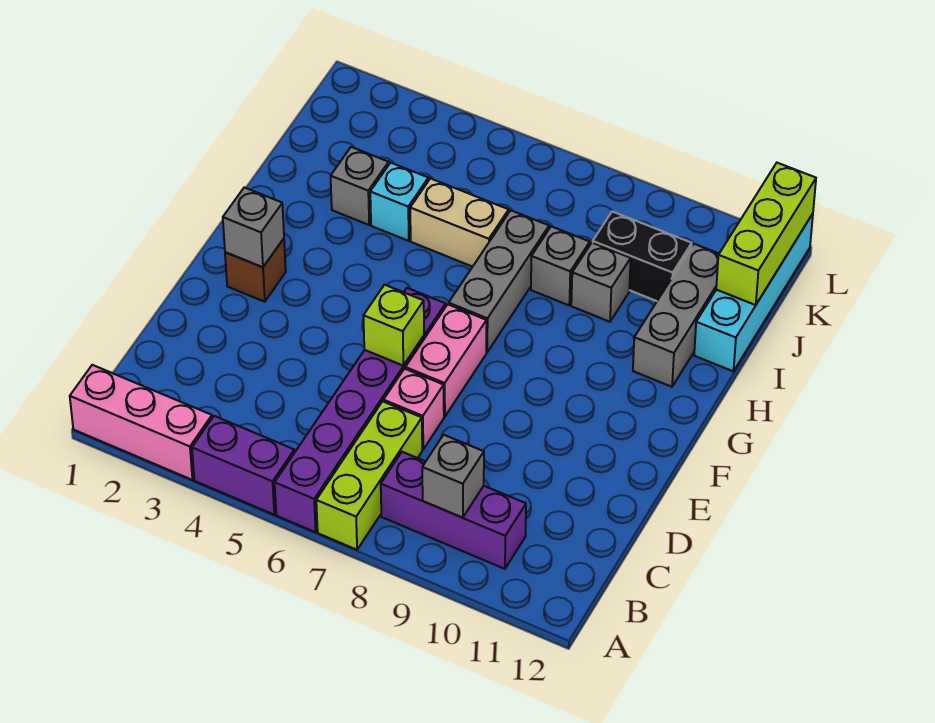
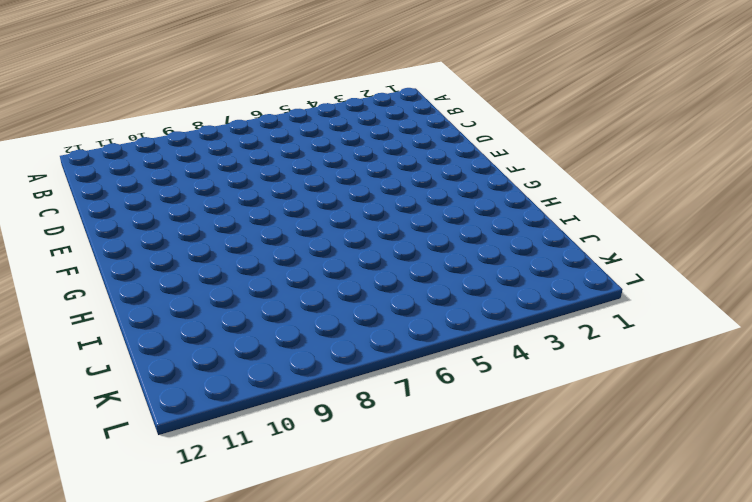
none -> pink 1x3 brick [70,365,212,480]
none -> purple 1x2 brick [192,416,294,514]
none -> purple 1x6 brick [275,288,446,532]

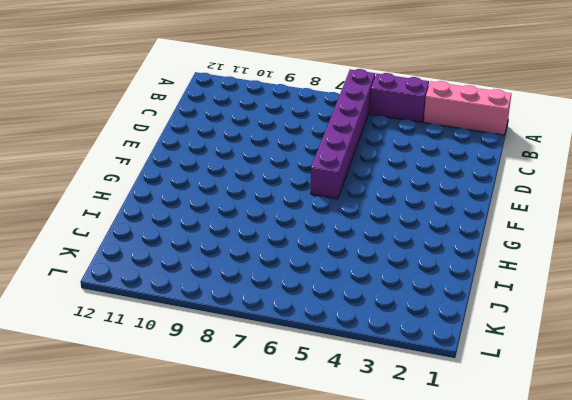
none -> lime 1x3 brick [316,401,422,550]
none -> purple 1x3 brick [381,452,526,569]
none -> pink 1x1 brick [384,369,444,449]

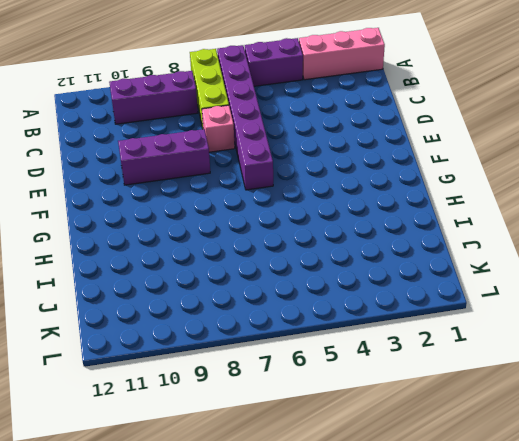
purple 1x3 brick [118,129,210,185] -> none
none -> pink 1x2 brick [405,304,487,417]
none -> brown 1x1 brick [225,239,286,302]
none -> grey 1x3 brick [449,210,549,352]

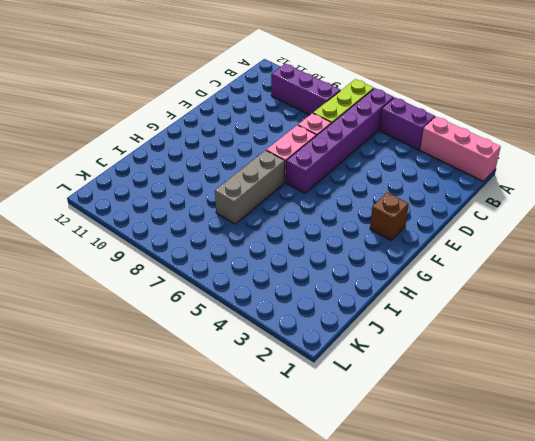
none -> grey 1x3 brick [633,244,719,387]
none -> grey 1x1 brick [331,147,389,225]
none -> cyan 1x1 brick [370,163,428,241]

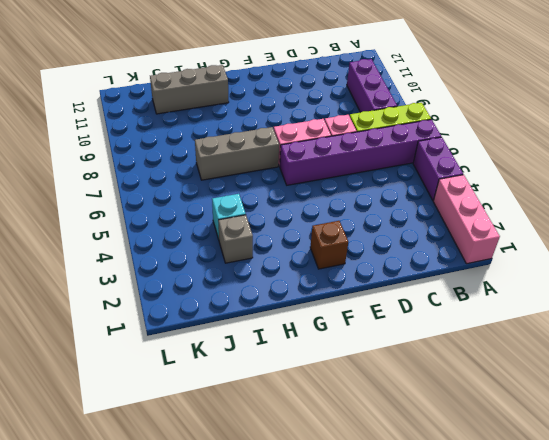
none -> tan 1x2 brick [410,179,509,267]
none -> grey 1x1 brick [531,226,590,305]
none -> grey 1x1 brick [571,242,631,322]

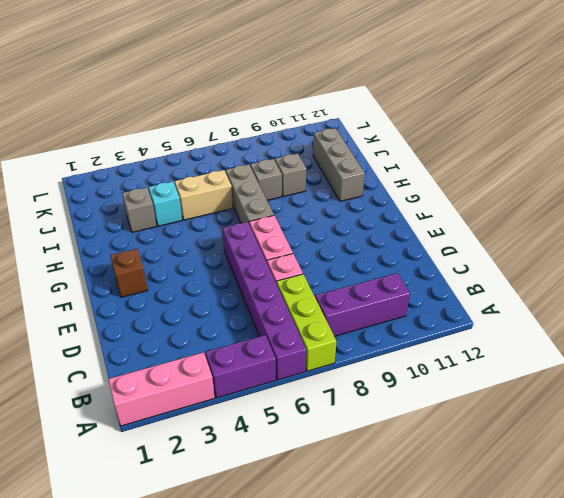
none -> cyan 1x4 brick [694,214,813,371]
none -> black 1x2 brick [593,212,692,301]
none -> grey 1x1 brick [422,435,484,518]

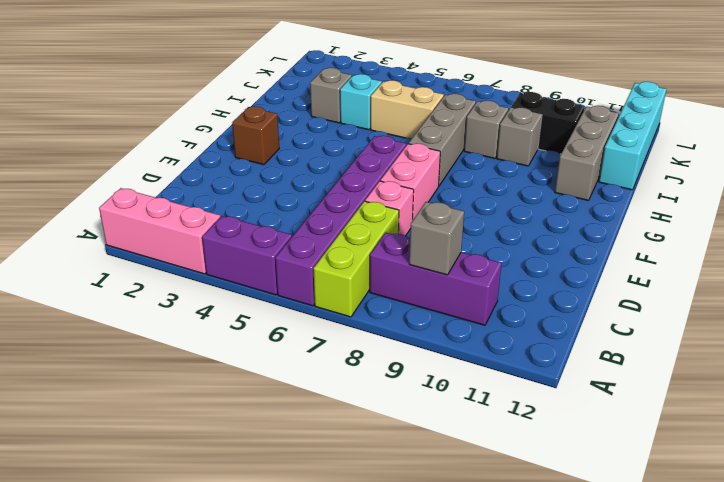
none -> lime 1x1 brick [363,285,424,366]
none -> grey 1x1 brick [223,187,284,267]
none -> lime 1x3 brick [716,163,816,305]

